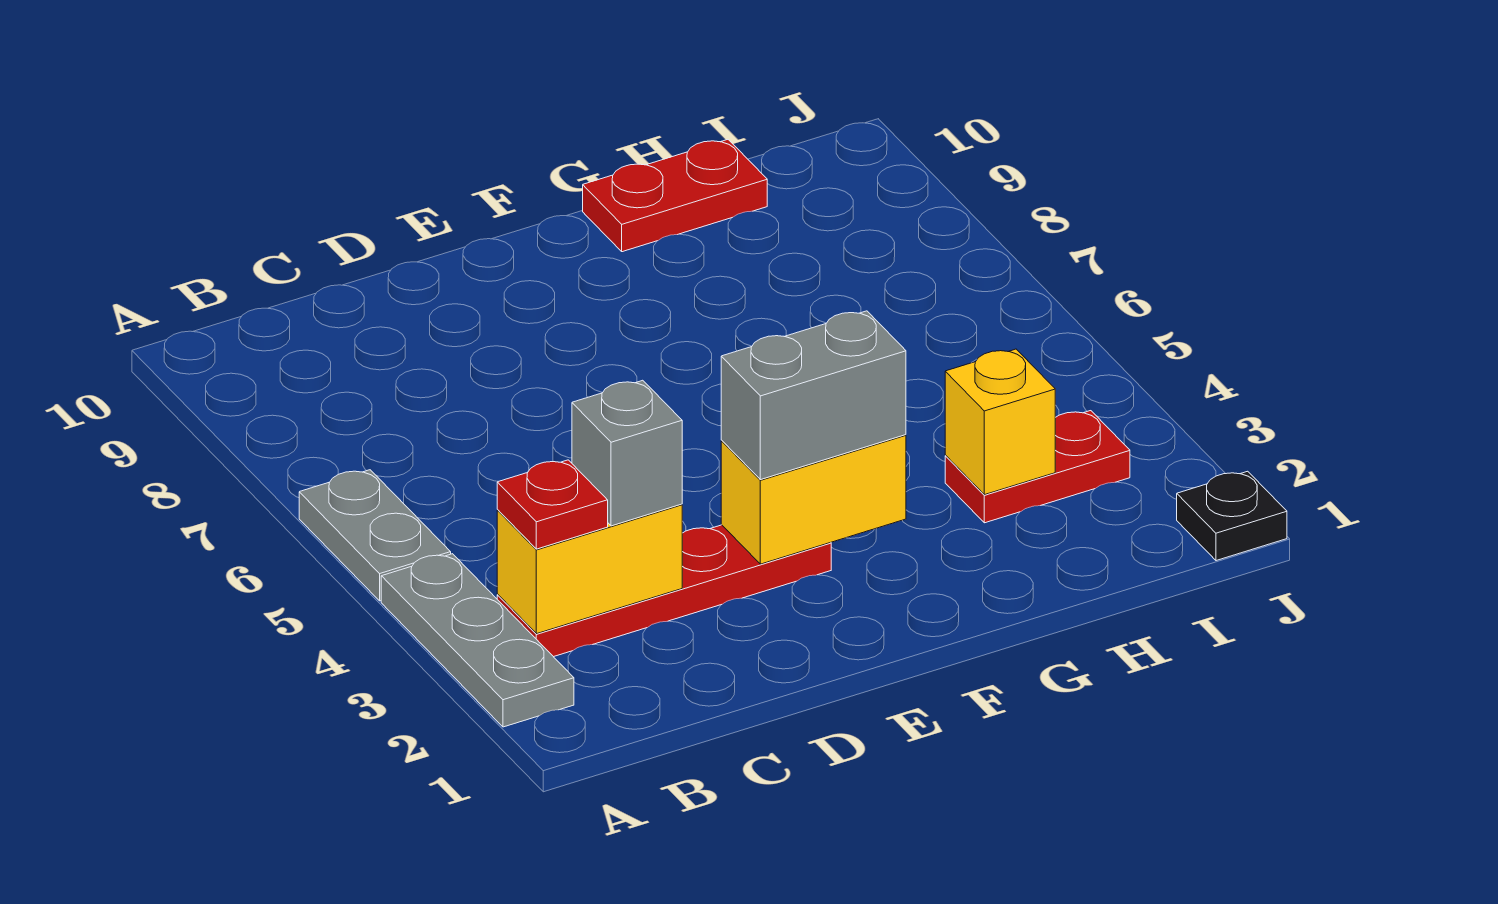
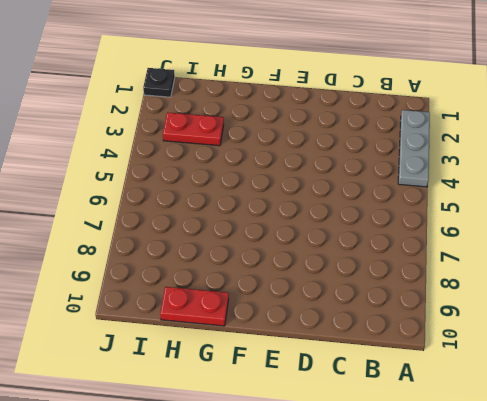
none -> grey 1x2 plate [299,470,451,601]
none -> red 1x4 plate [497,525,831,657]
none -> yellow 1x2 brick [497,504,682,634]

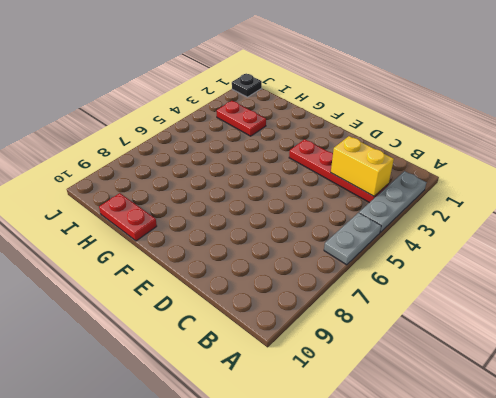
none -> yellow 1x2 brick [721,435,906,564]
none -> yellow 1x1 brick [945,349,1055,495]
none -> red 1x1 plate [497,460,608,549]

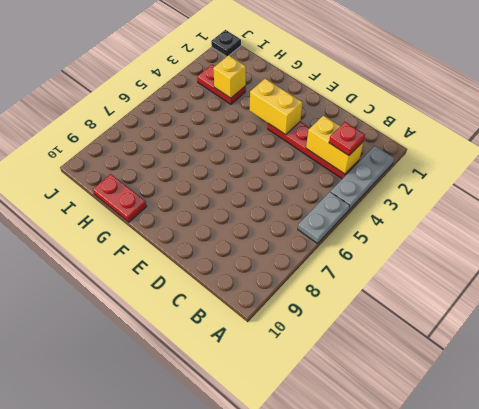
none -> grey 1x1 brick [572,380,682,526]
none -> grey 1x2 brick [721,311,906,480]

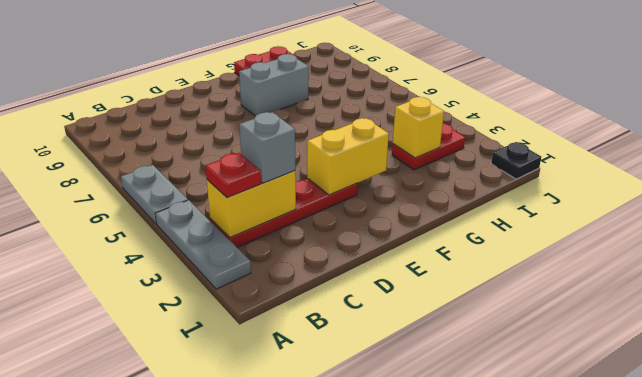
grey 1x2 brick [239,54,309,116] -> grey 1x2 brick moved to [721,311,906,480]

